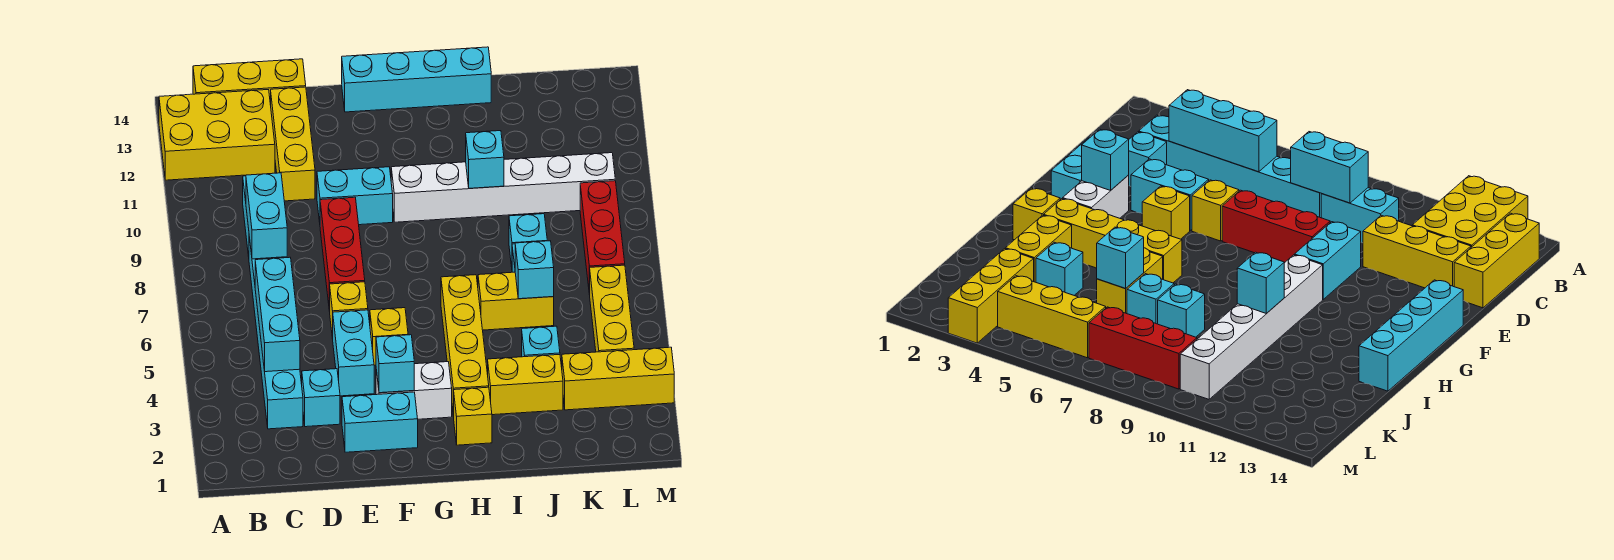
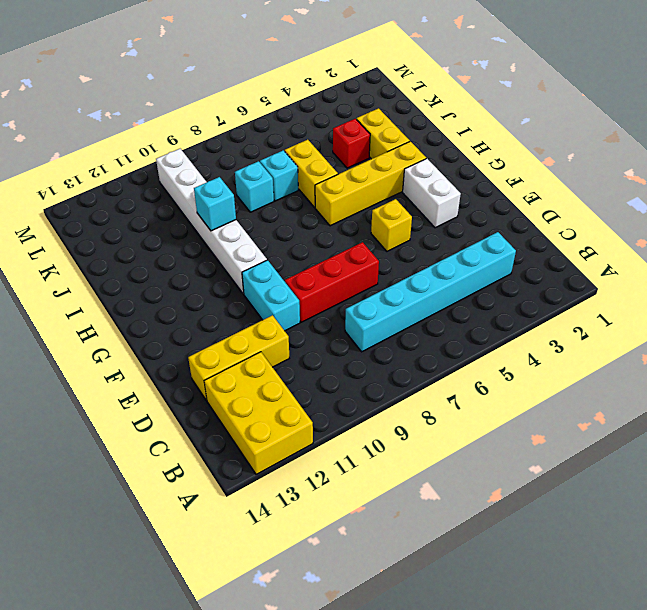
red 1x1 brick [333,119,370,168] -> cyan 1x1 brick [522,326,560,357]
none -> yellow 1x3 brick [193,59,306,105]
none -> cyan 1x2 brick [1321,188,1399,243]
none -> cyan 1x1 brick [302,369,340,427]
none -> cyan 1x2 brick [342,392,418,452]

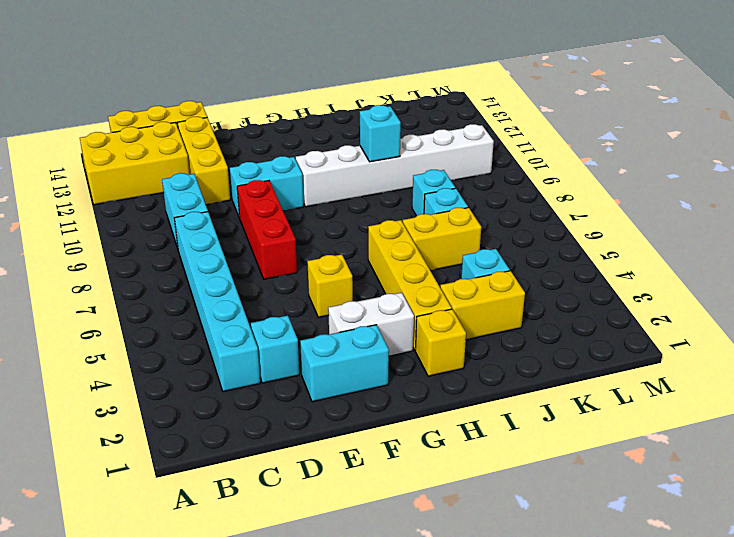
none -> cyan 1x2 brick [333,310,374,396]
none -> yellow 1x1 brick [330,282,368,339]
none -> cyan 1x4 brick [342,47,491,112]
none -> yellow 1x3 brick [562,347,674,410]

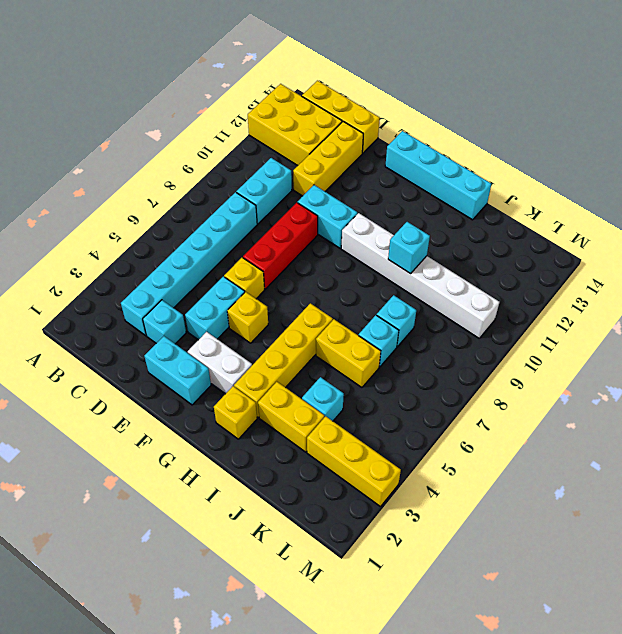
none -> yellow 1x3 brick [590,265,634,352]
none -> red 1x3 brick [580,181,625,295]
none -> cyan 1x3 brick [255,257,300,372]
none -> cyan 1x2 brick [246,173,287,259]

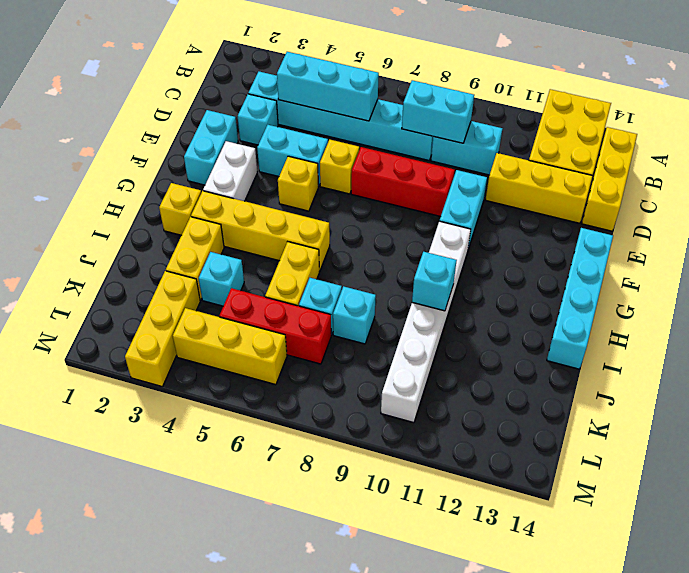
red 1x3 brick [220,288,331,364] -> red 1x3 brick moved to [580,181,625,295]
none -> cyan 1x1 brick [376,335,414,393]
none -> cyan 1x1 brick [515,241,554,299]

